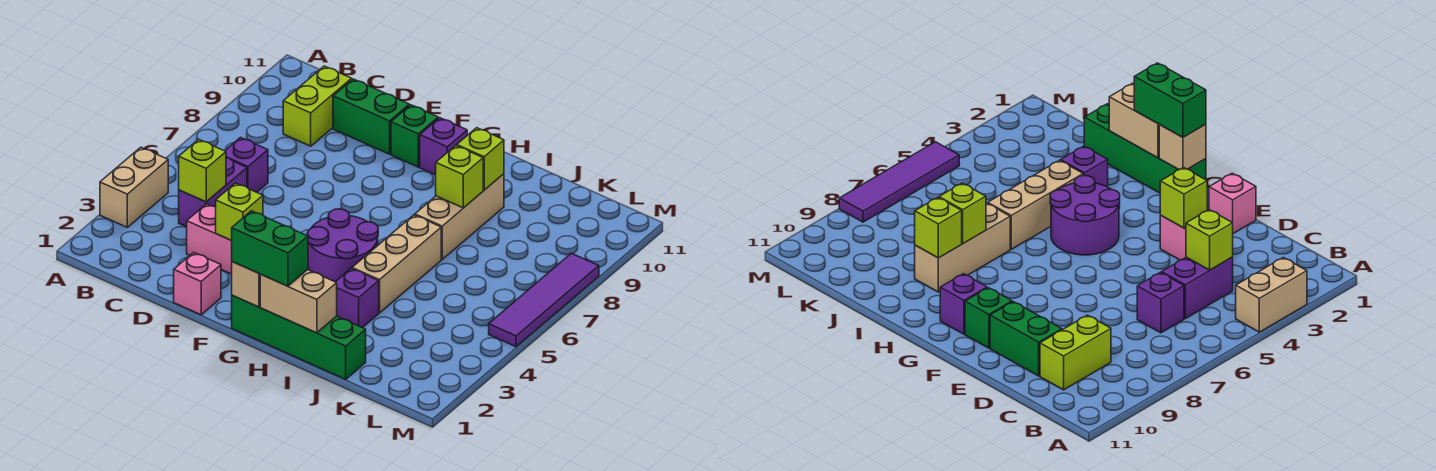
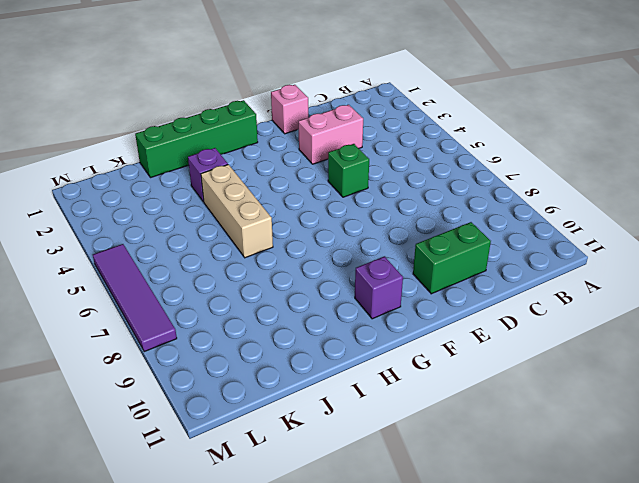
green 1x1 brick [328,144,369,197] -> green 1x1 brick moved to [391,105,438,167]
none -> tan 1x2 brick [100,147,168,227]
none -> purple 1x2 brick [179,158,247,227]
none -> purple 1x1 brick [225,137,268,192]

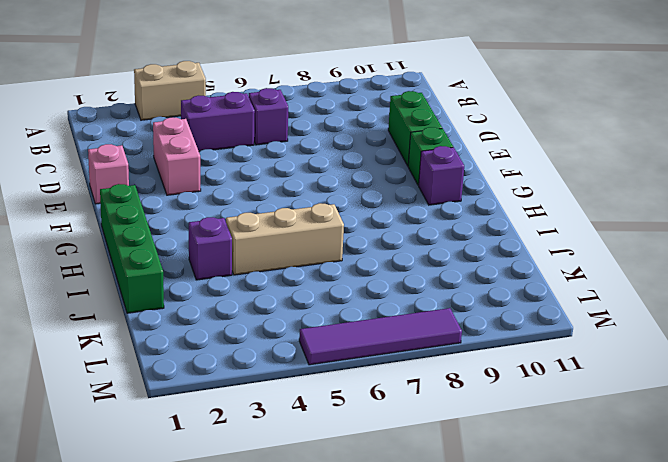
none -> lime 1x2 brick [283,66,352,146]
none -> purple 2x2 round brick [307,209,378,282]
none -> tan 1x3 brick [415,174,504,259]

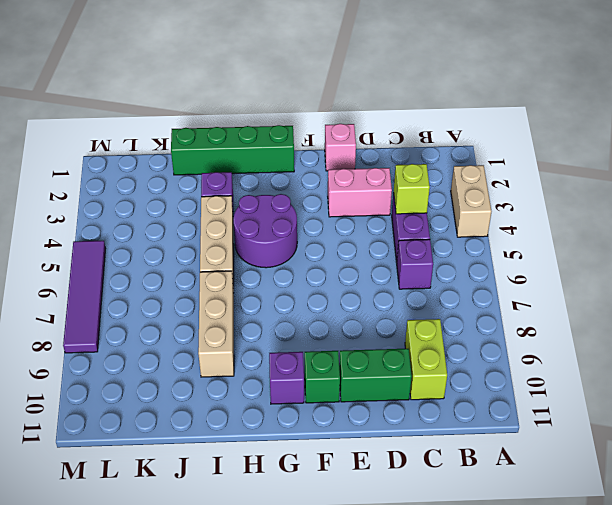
none -> lime 1x1 brick [216,183,263,240]
none -> tan 1x1 brick [232,262,261,307]
none -> tan 1x2 brick [260,270,337,333]

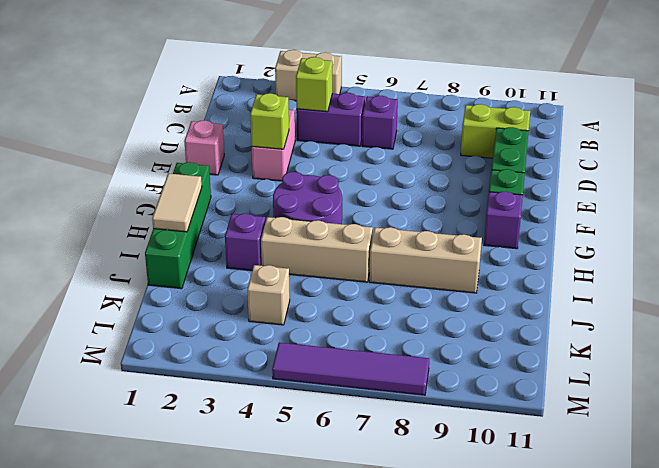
tan 1x2 tile [152,173,202,232] -> tan 1x2 brick [260,270,337,333]
tan 1x1 brick [247,265,290,325] -> tan 1x1 brick moved to [232,262,261,307]
none -> lime 1x1 brick [436,146,483,208]
none -> lime 1x1 brick [457,128,504,190]
none -> green 1x2 brick [231,211,308,286]

